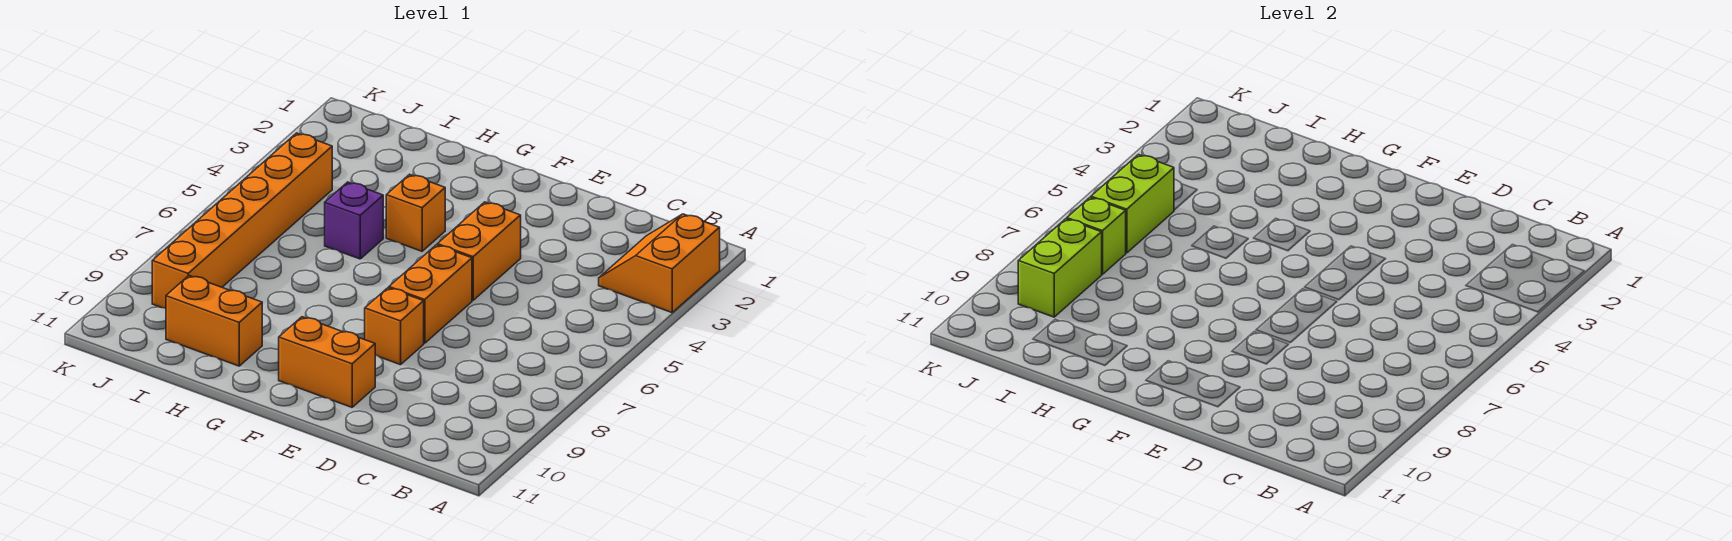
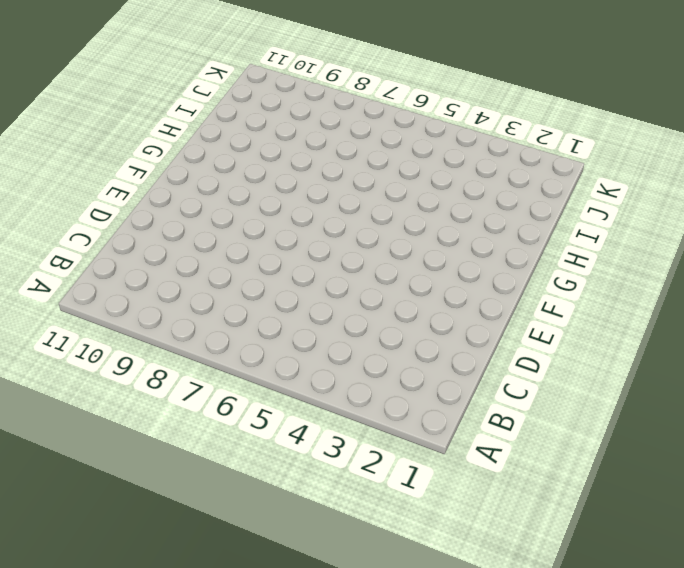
none -> orange 2x2 slope [599,214,720,313]
none -> orange 1x2 brick [437,202,521,300]
none -> orange 1x2 brick [389,245,472,343]

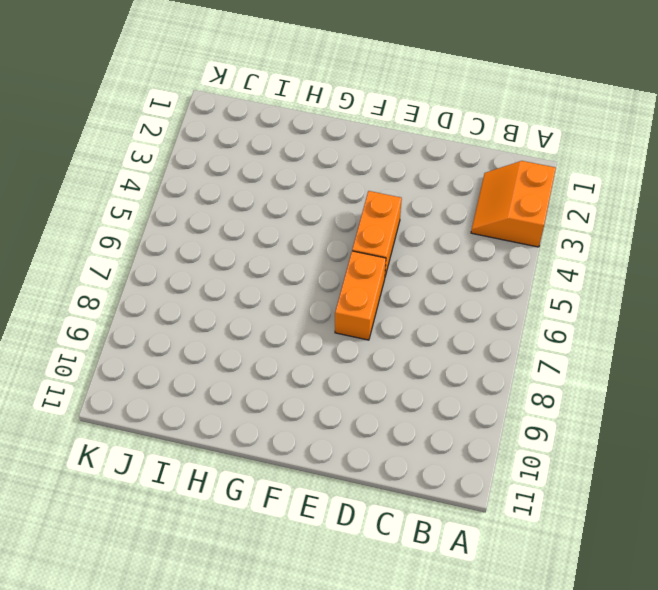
none -> orange 1x1 brick [365,288,424,365]
none -> orange 1x2 brick [279,317,375,407]
none -> orange 1x1 brick [386,174,445,251]

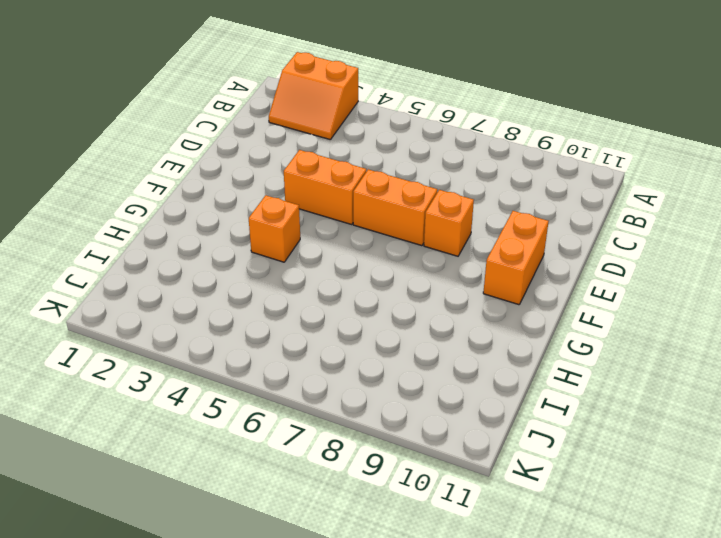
none -> purple 1x1 brick [325,182,383,259]
none -> orange 1x2 brick [166,276,262,366]
none -> orange 1x6 brick [152,133,332,309]

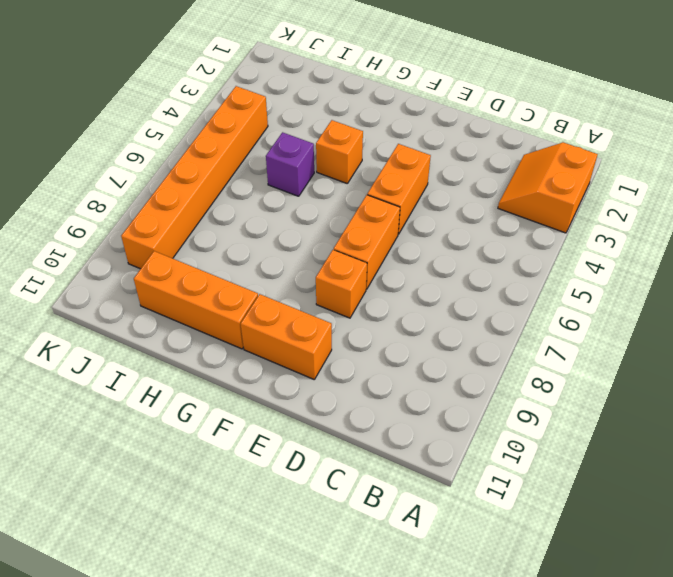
orange 1x3 brick [134,251,258,349] -> orange 1x2 brick [166,276,262,366]
none -> lime 1x2 brick [1091,155,1174,253]
none -> lime 1x1 brick [1067,197,1126,274]
none -> lime 1x2 brick [1018,219,1102,317]

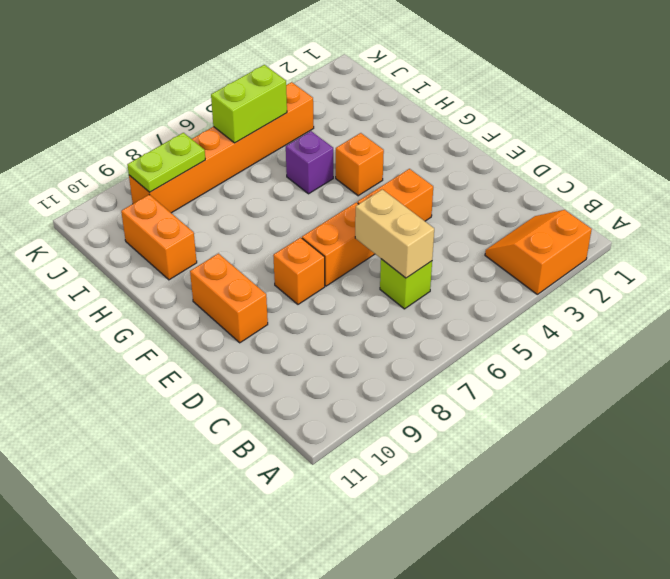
lime 1x1 brick [380,259,432,309] -> lime 1x1 brick moved to [1067,197,1126,274]
tan 1x2 brick [355,189,434,278] -> none
lime 1x2 plate [127,133,205,192] -> lime 1x2 brick [1018,219,1102,317]

